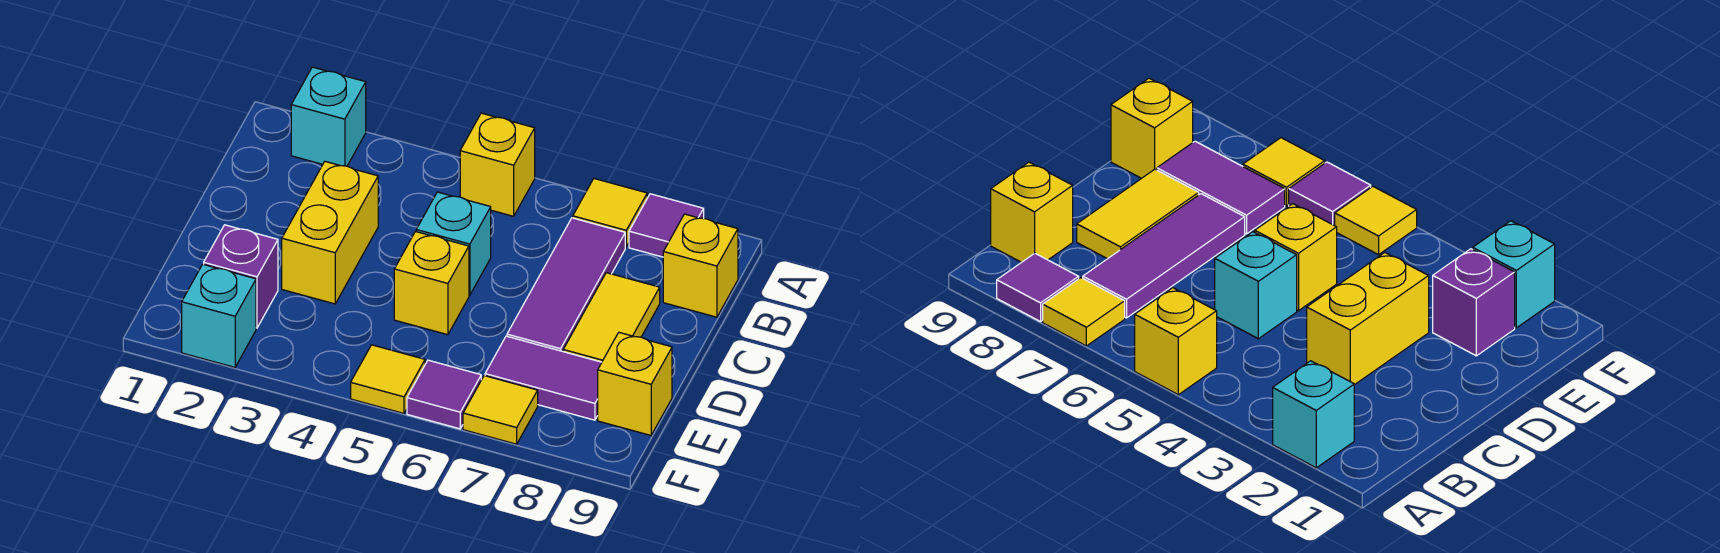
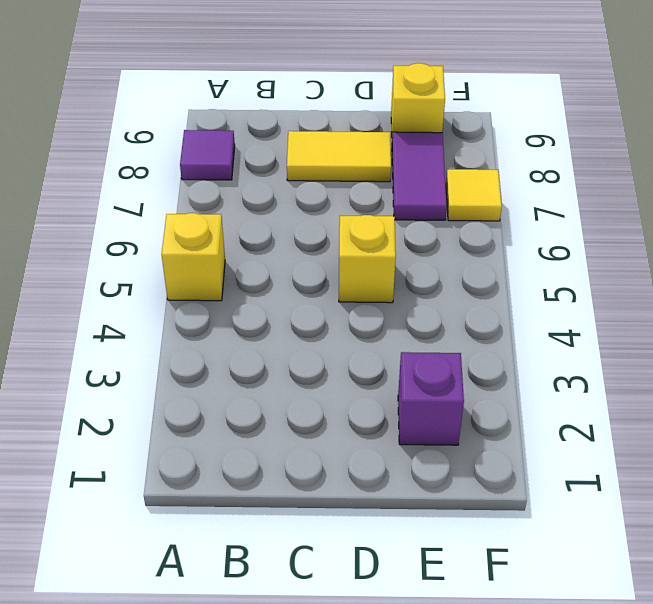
none -> cyan 1x1 brick [291,67,366,166]
none -> yellow 1x1 tile [573,179,647,247]
none -> purple 1x3 tile [507,218,625,351]

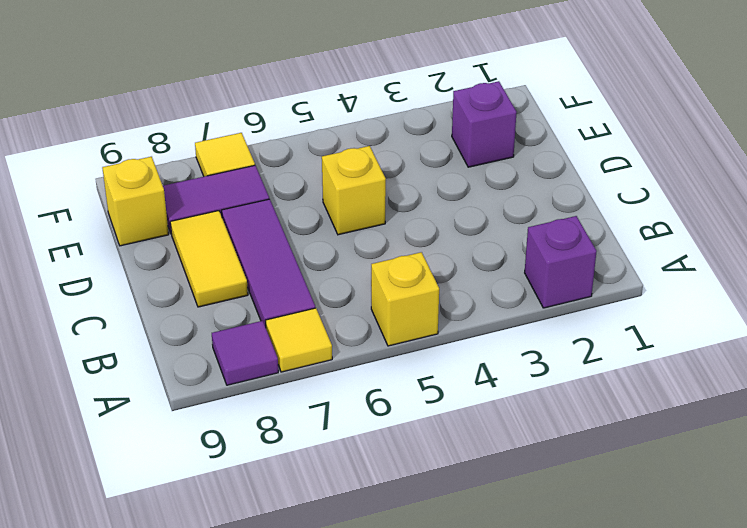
purple 1x1 brick [525,216,597,308] -> cyan 1x1 brick [291,67,366,166]
none -> yellow 1x1 brick [663,214,738,317]
none -> yellow 1x2 brick [282,162,378,304]
none -> cyan 1x1 brick [416,192,491,295]

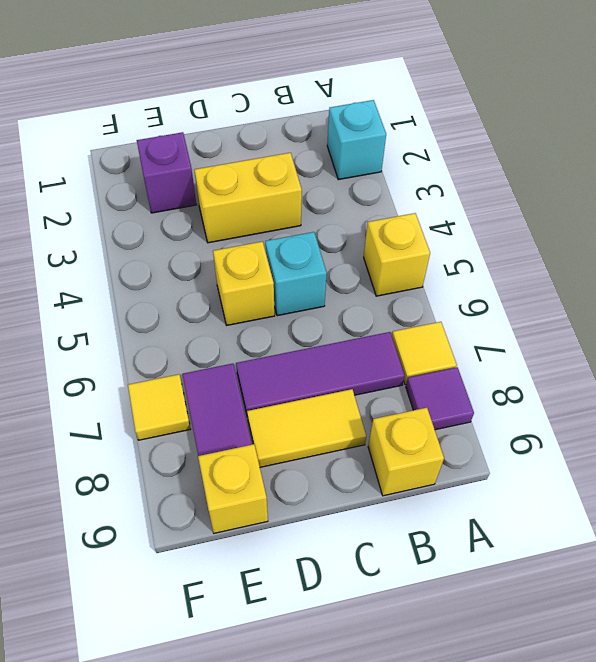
none -> cyan 1x1 brick [182,264,256,367]
none -> yellow 1x1 tile [351,345,425,413]
none -> purple 1x1 tile [407,360,481,429]

